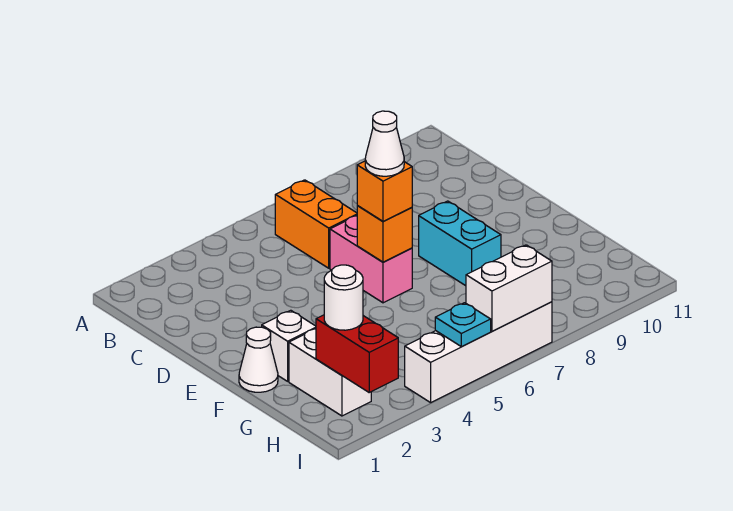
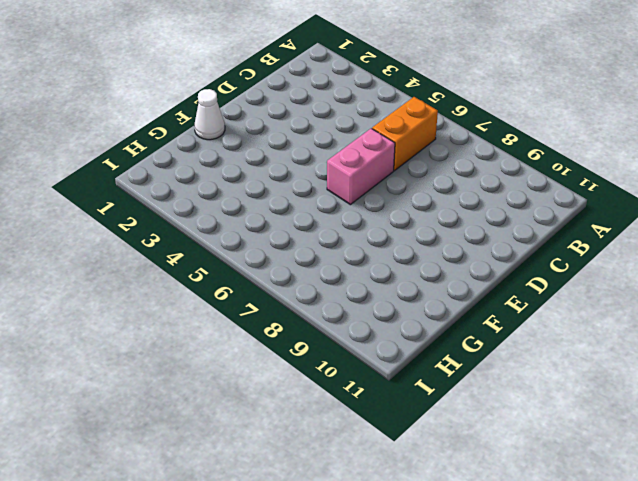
none -> cyan 1x2 brick [419,201,501,286]
none -> white 1x1 brick [262,310,316,381]
none -> white 1x2 brick [289,329,371,416]

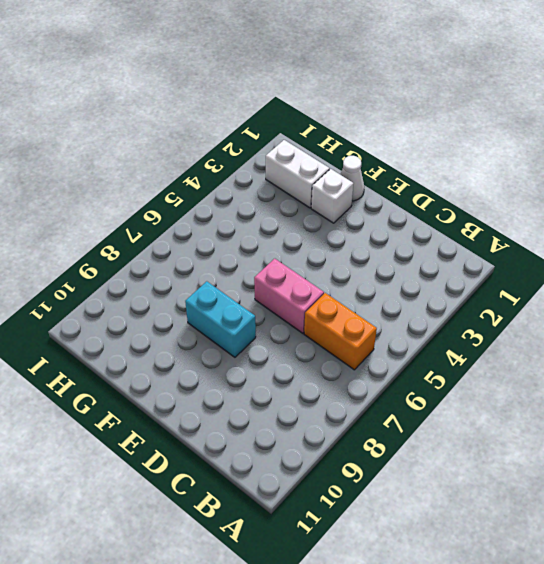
none -> white 1x4 brick [405,302,552,403]
none -> orange 1x1 brick [357,206,412,262]
none -> red 1x2 brick [316,315,398,392]

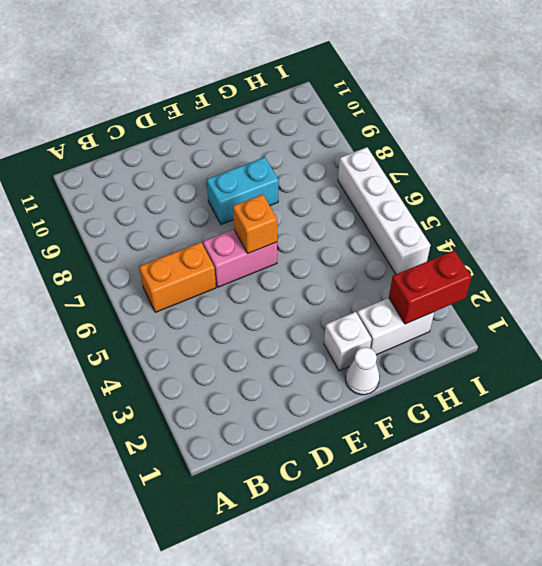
none -> cyan 1x1 plate [435,303,491,347]
none -> white 1x2 brick [466,245,552,331]
none -> orange 1x1 brick [357,161,412,222]

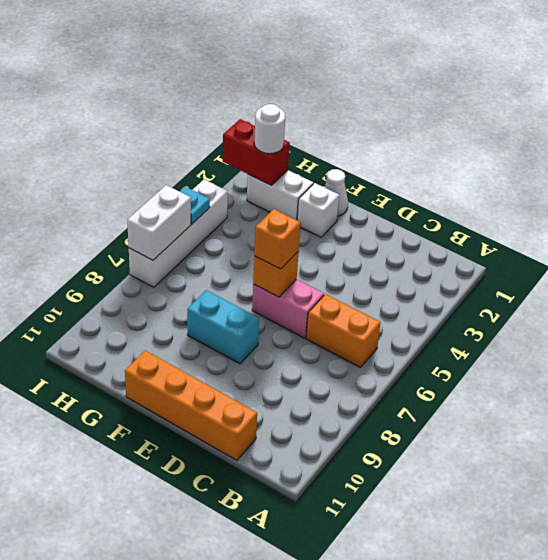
orange 1x4 brick [125,351,257,460] -> none
none -> white 1x1 cone [365,111,404,176]

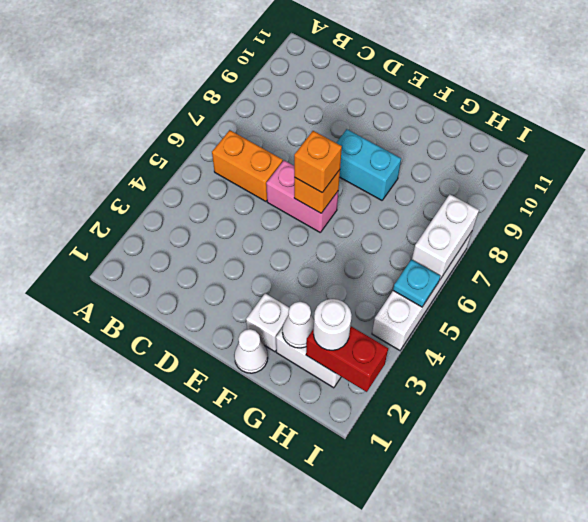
white 1x1 cone [282,302,314,348] -> white 1x1 cone moved to [365,111,404,176]

